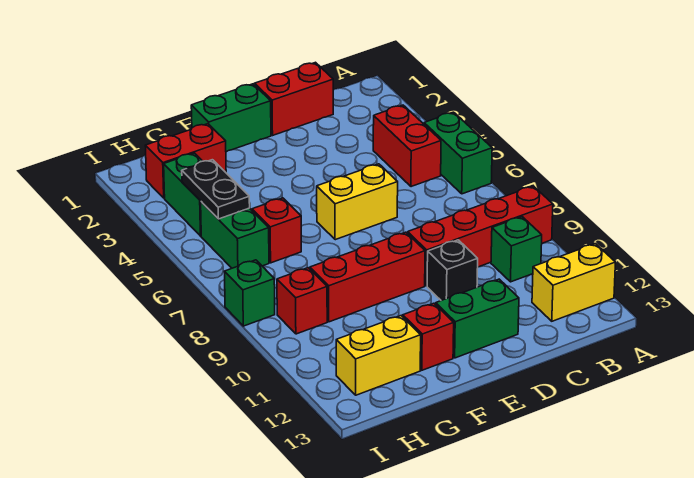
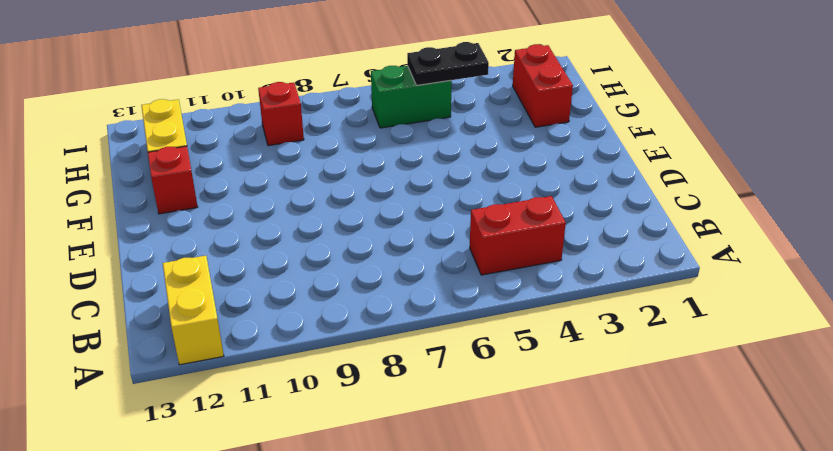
none -> green 1x2 brick [424,112,492,194]
none -> red 1x4 brick [408,186,553,286]
none -> green 1x1 brick [491,217,542,282]

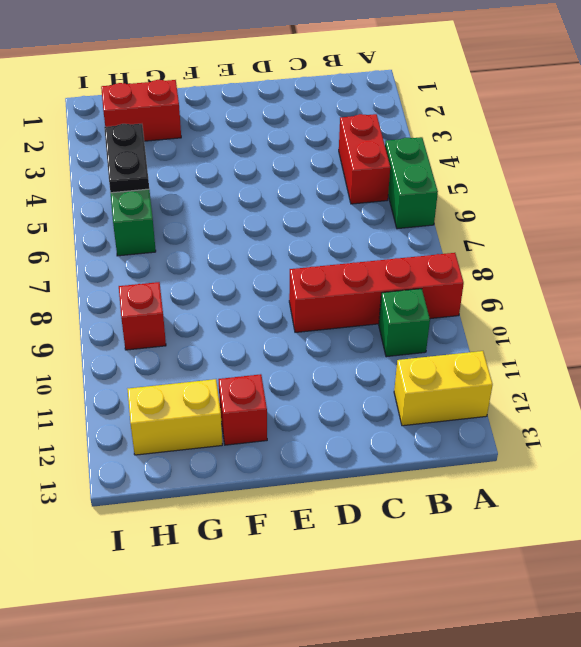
none -> red 1x2 brick [255,62,333,135]
none -> yellow 1x2 brick [317,164,398,240]
none -> black 1x1 brick [427,240,478,300]

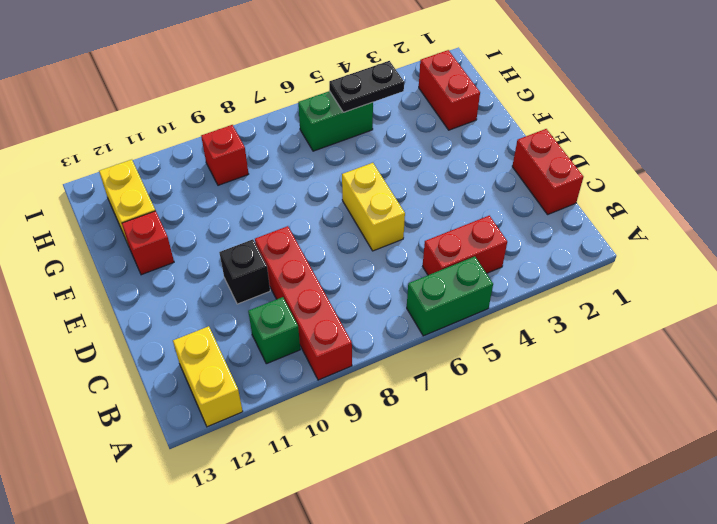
none -> green 1x2 brick [436,279,519,358]
none -> green 1x2 brick [191,84,271,152]
none -> red 1x3 brick [310,232,425,322]

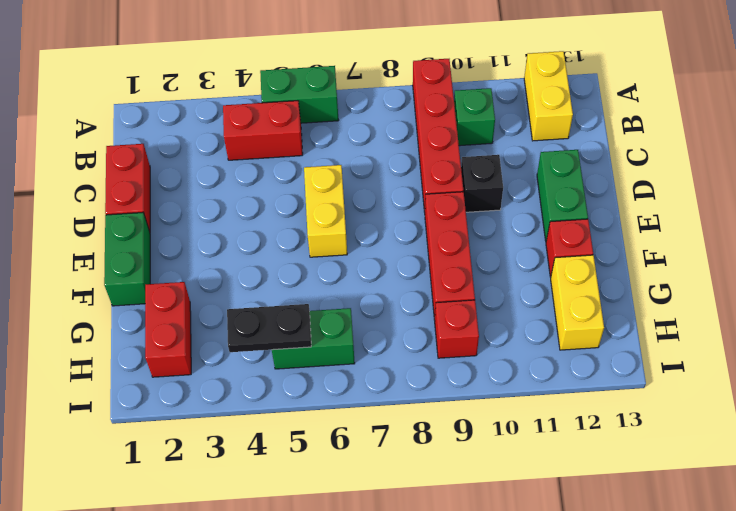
none -> red 1x1 brick [252,198,301,263]
none -> green 1x2 brick [164,153,202,236]
none -> green 1x1 brick [224,260,275,326]

